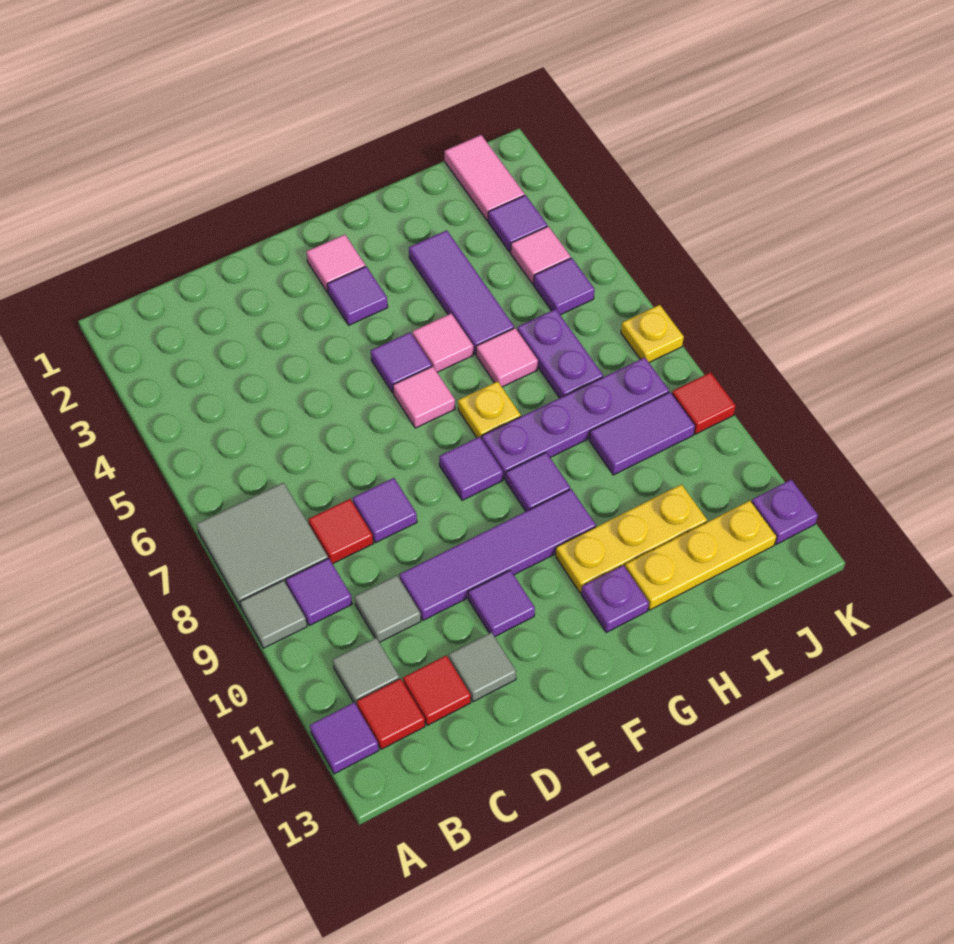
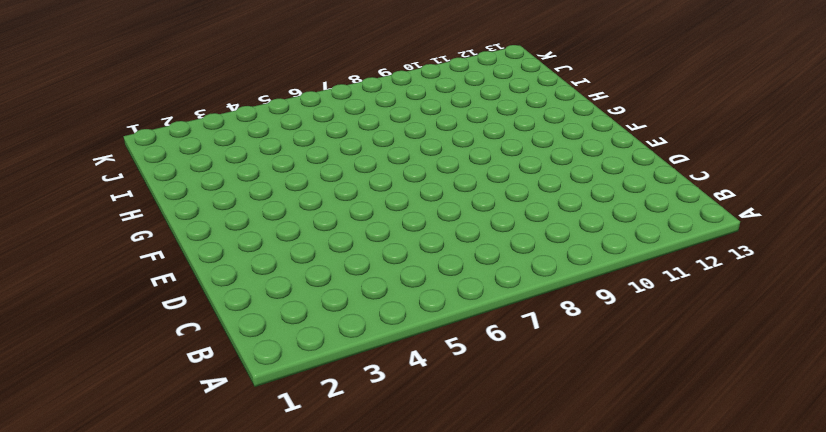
none -> grey 2x2 tile [197,483,328,607]
none -> grey 1x1 tile [240,580,307,648]
none -> purple 1x1 tile [310,703,379,774]
none -> purple 1x1 tile [286,558,352,626]

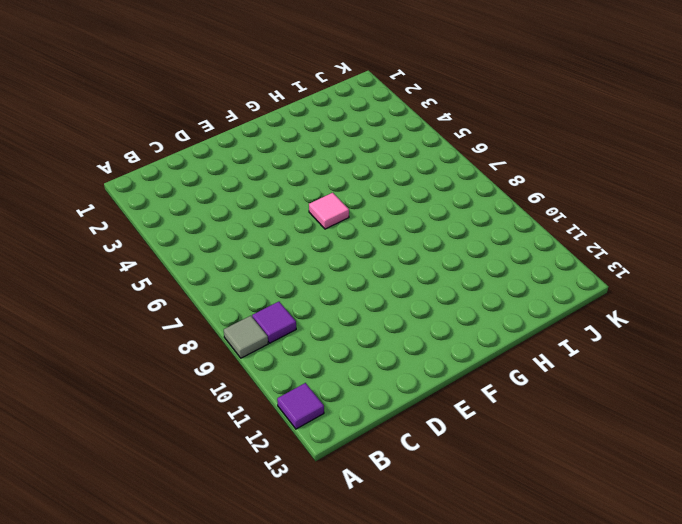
none -> grey 2x2 tile [197,483,328,607]
none -> grey 1x1 tile [333,638,400,706]
none -> red 1x1 tile [357,679,425,749]
none -> red 1x1 tile [308,499,373,564]

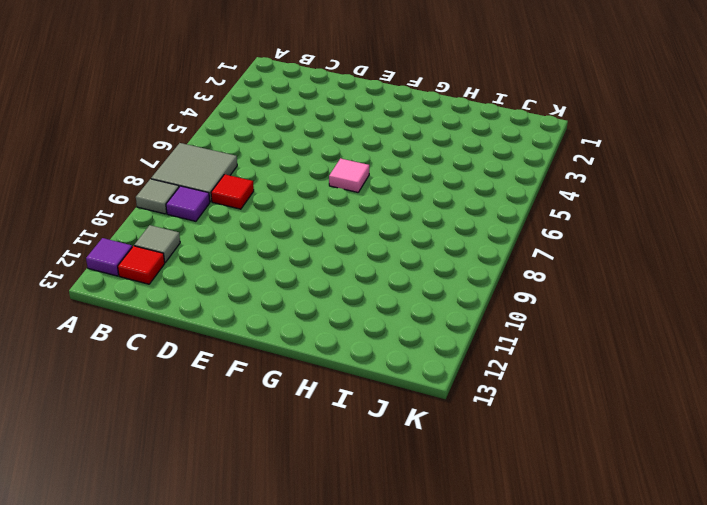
none -> grey 1x1 tile [355,575,421,642]
none -> red 1x1 tile [403,655,471,725]
none -> purple 1x1 tile [353,478,417,543]
none -> purple 1x4 tile [399,489,596,620]

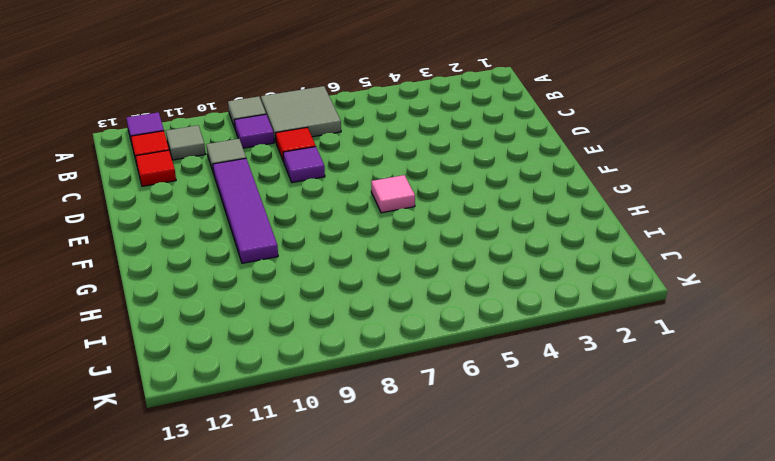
none -> grey 1x1 tile [449,632,516,702]
none -> purple 1x1 tile [468,570,535,637]
none -> pink 1x1 tile [306,235,365,293]
none -> purple 1x1 tile [327,266,388,325]

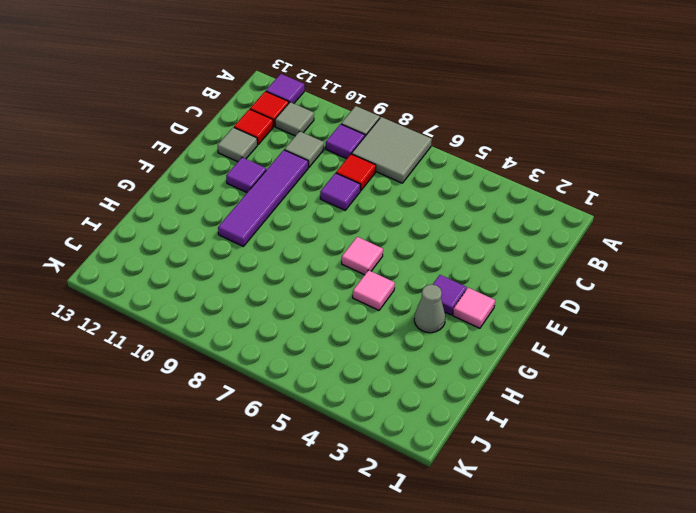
grey 1x1 cone [414,284,445,333] -> none
none -> purple 1x1 tile [371,332,432,393]
none -> purple 1x1 tile [439,437,503,500]
none -> yellow 1x1 plate [458,381,521,439]
none -> purple 1x4 plate [482,357,669,479]

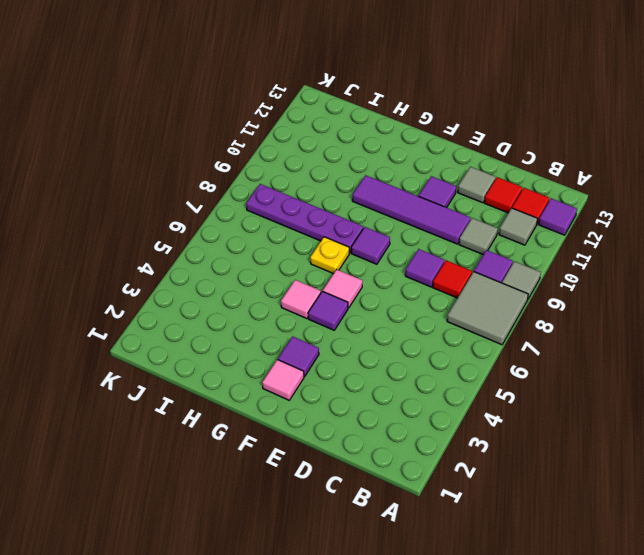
none -> purple 1x1 tile [506,453,570,511]
none -> yellow 1x3 plate [556,484,707,593]
none -> purple 1x1 plate [581,565,649,632]
none -> purple 1x3 tile [409,230,514,354]

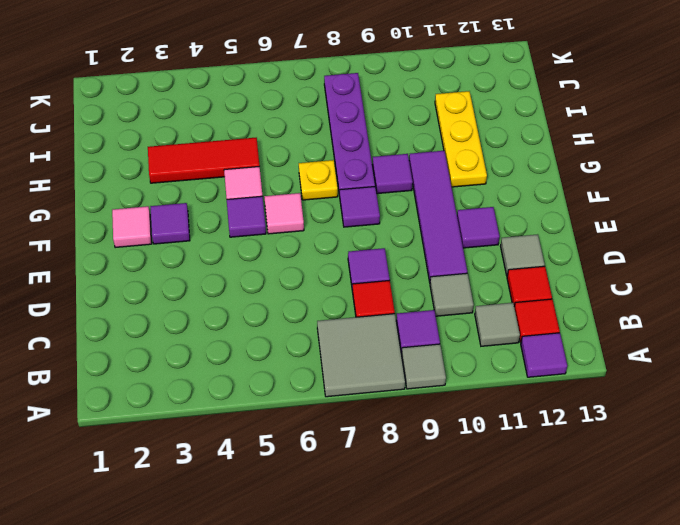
red 1x3 tile [148,138,260,183] -> purple 1x3 tile [409,230,514,354]
none -> purple 1x1 plate [581,565,649,632]
none -> pink 1x1 tile [476,328,538,387]
none -> yellow 1x3 plate [625,501,777,610]
none -> purple 1x2 plate [517,309,603,398]

